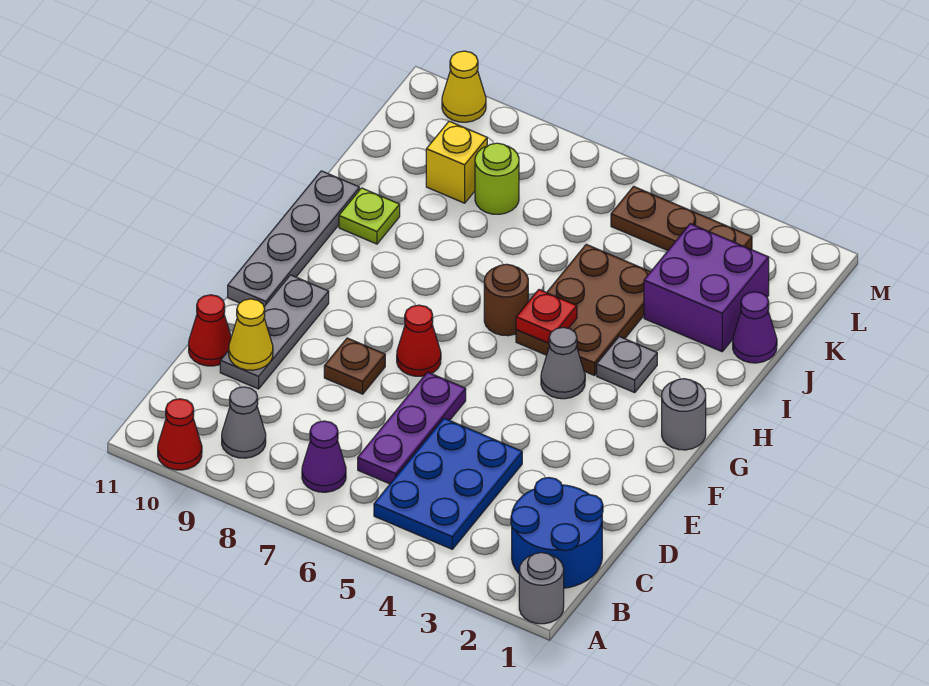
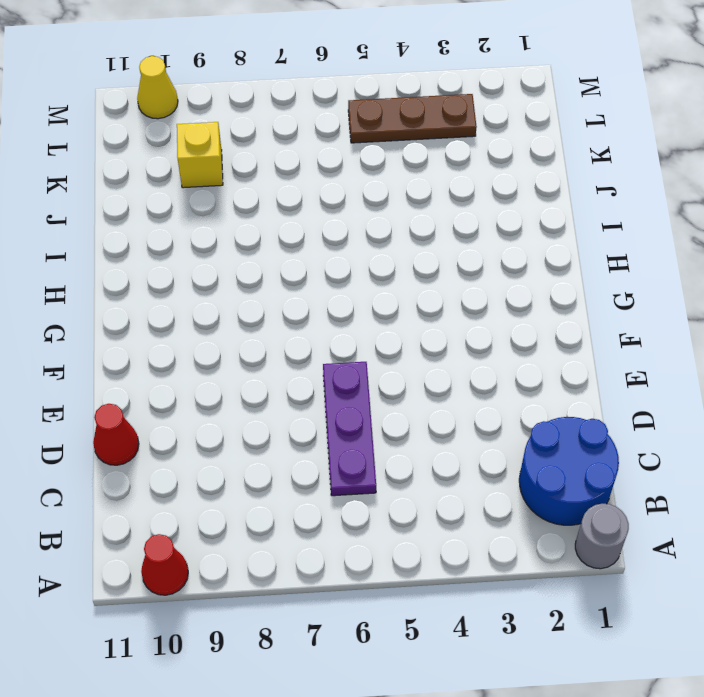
none -> blue 2x3 plate [374,418,522,549]
none -> purple 1x1 cone [302,421,346,492]
none -> grey 1x1 cone [222,387,266,458]

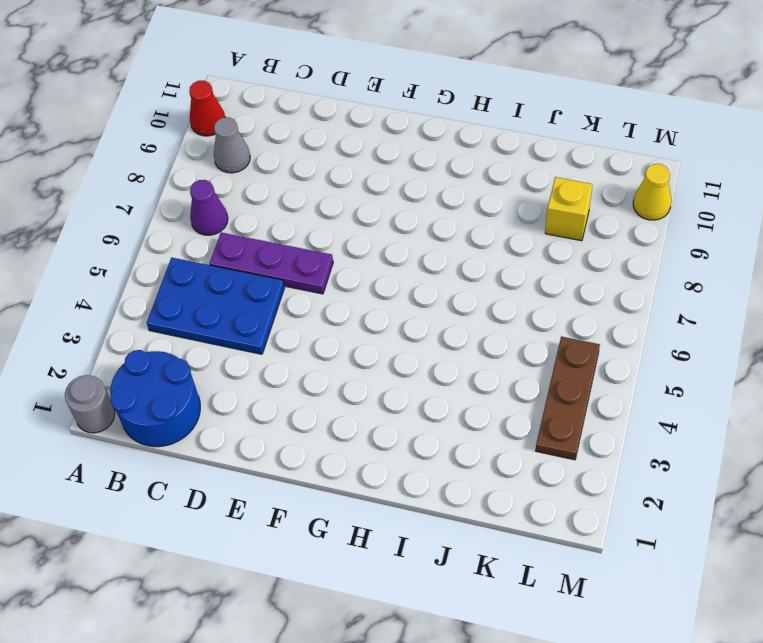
none -> grey 1x3 plate [220,275,329,389]
none -> red 1x1 cone [189,295,231,366]
none -> brown 1x1 plate [324,338,385,394]

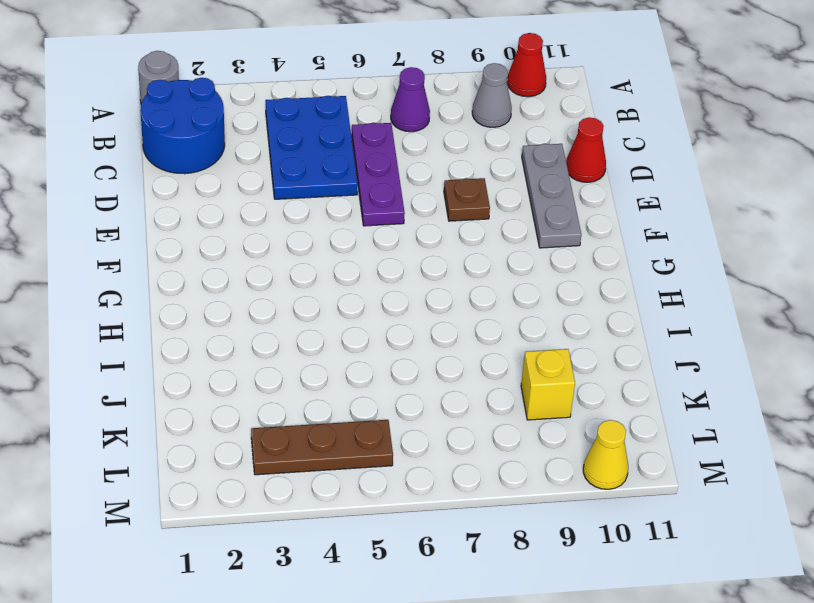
none -> red 1x1 cone [397,305,441,376]
none -> grey 1x4 plate [228,171,359,306]
none -> grey 1x1 round brick [662,379,706,450]

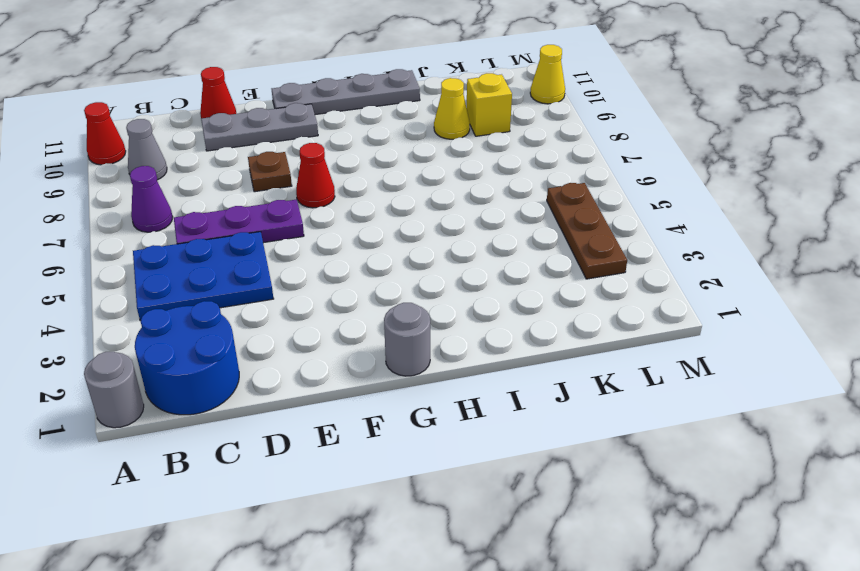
yellow 1x1 cone [434,78,470,139] -> yellow 1x1 cone moved to [229,299,273,370]
none -> grey 1x1 cone [541,327,585,399]
none -> grey 1x1 plate [597,337,657,393]
none -> brown 2x3 plate [516,244,650,376]

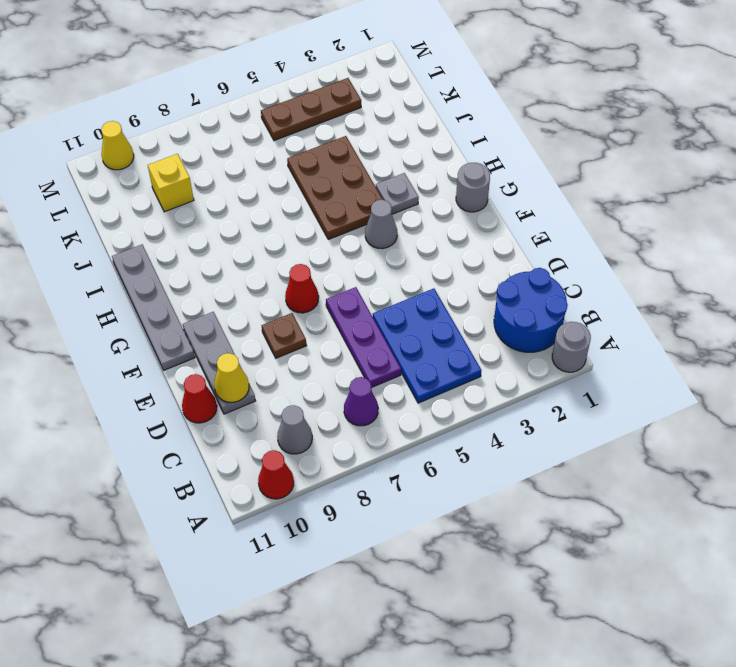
none -> brown 1x1 round brick [484,264,528,336]
none -> lime 1x1 plate [339,188,400,244]
none -> purple 1x1 cone [733,292,777,363]

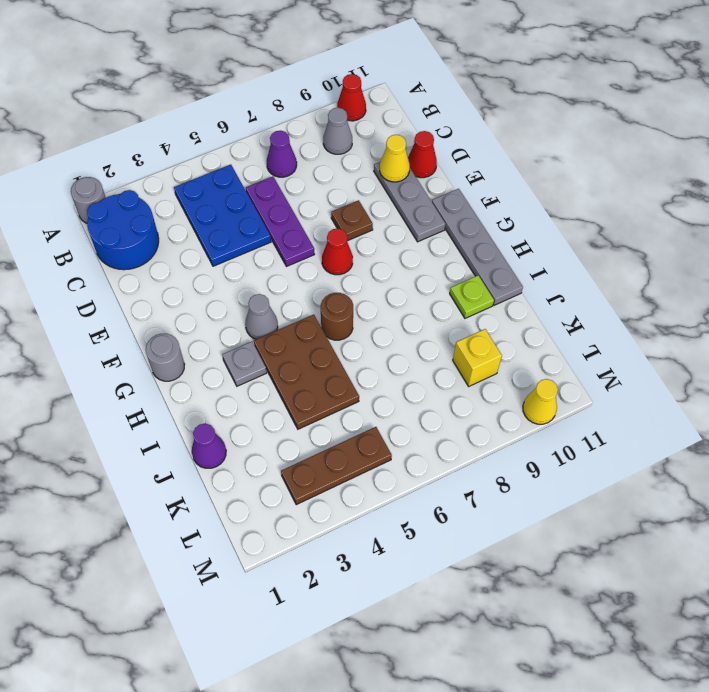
none -> purple 2x2 brick [644,224,769,352]
none -> lime 1x1 round brick [475,143,519,214]
none -> red 1x1 plate [516,290,577,343]

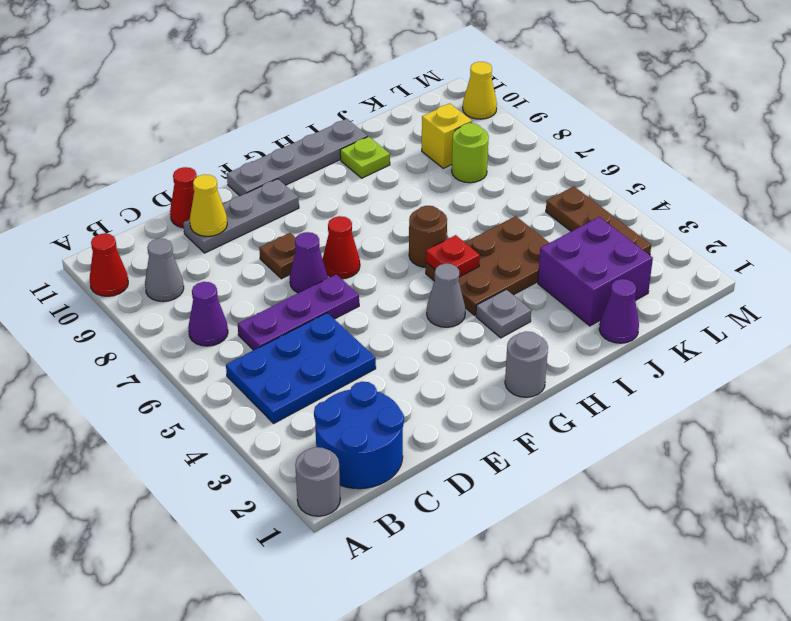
purple 1x1 cone [290,232,328,293] -> none

